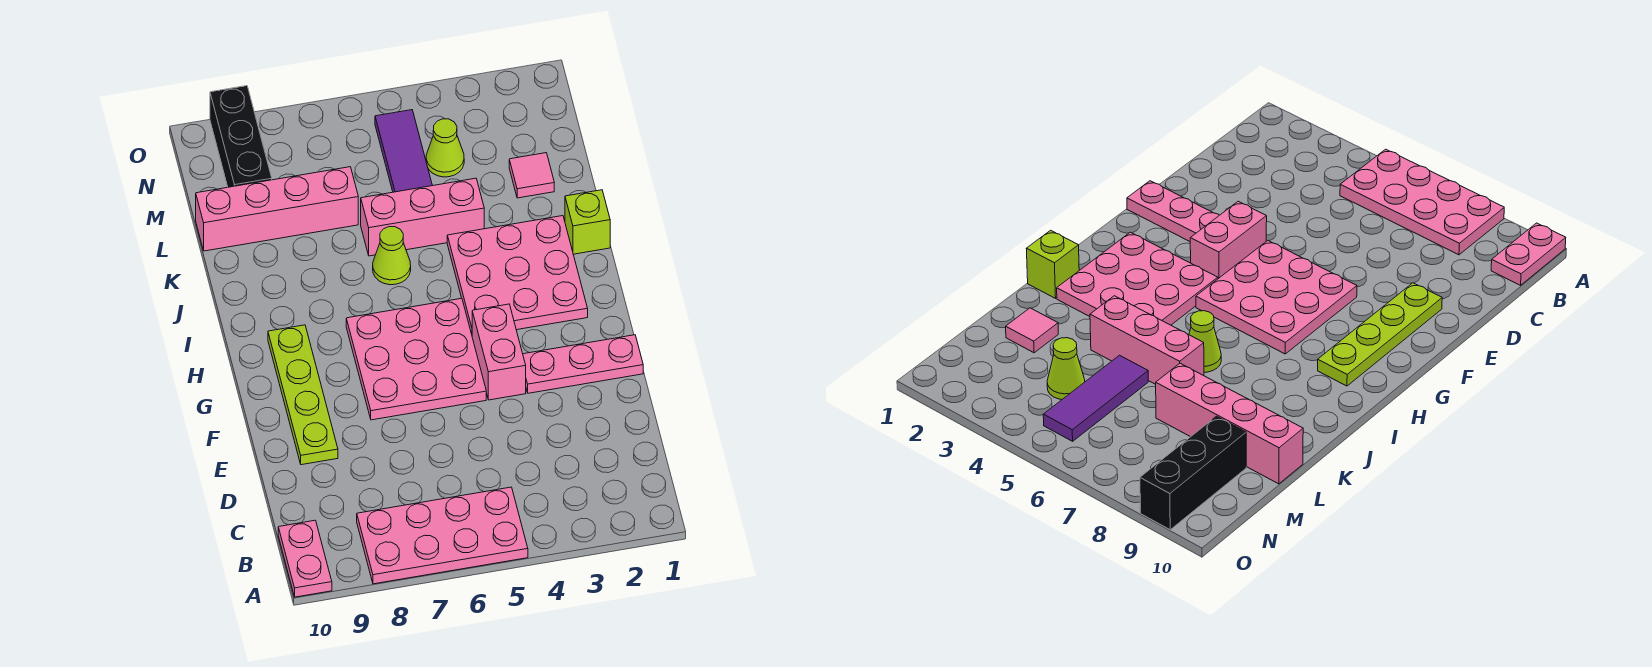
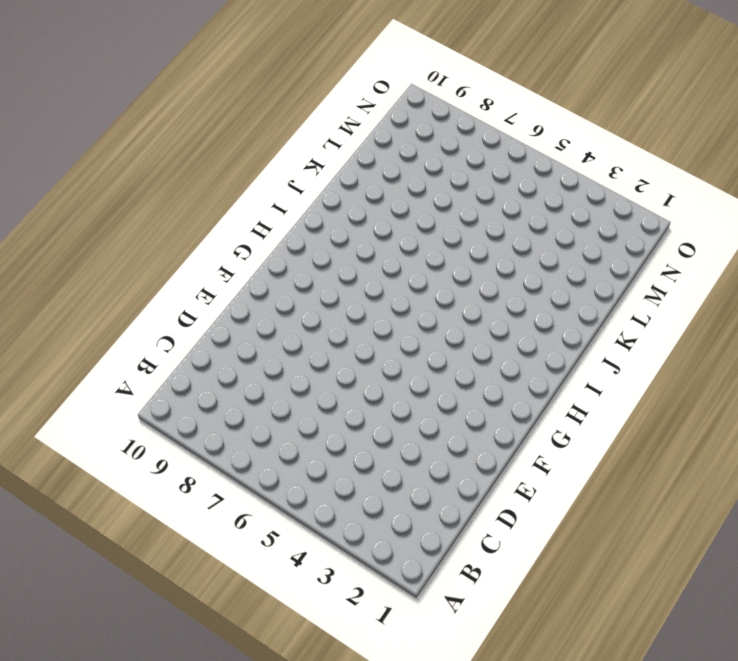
none -> pink 2x4 plate [357,487,528,584]
none -> pink 1x2 plate [278,520,332,597]
none -> lime 1x4 plate [268,325,338,465]

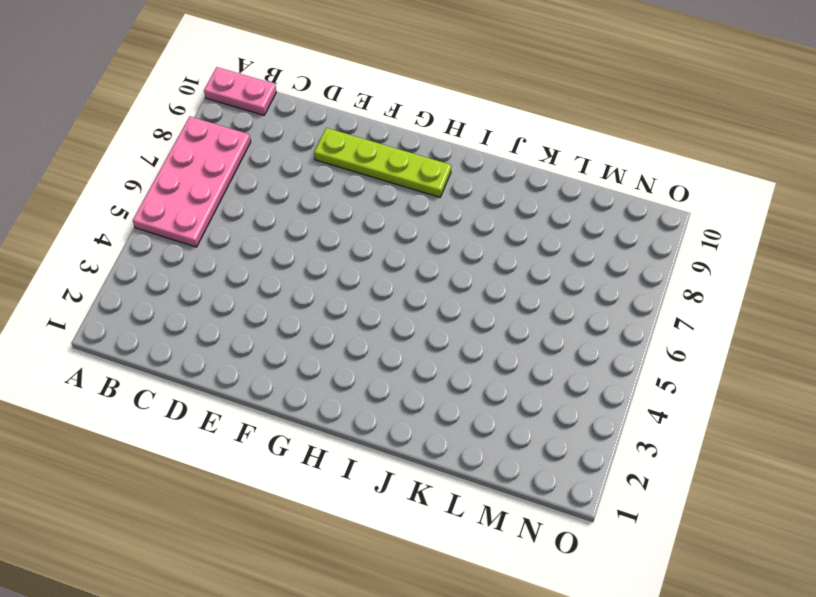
none -> pink 1x3 plate [523,335,643,393]
none -> pink 1x2 brick [472,304,526,400]
none -> pink 3x3 plate [346,298,486,420]

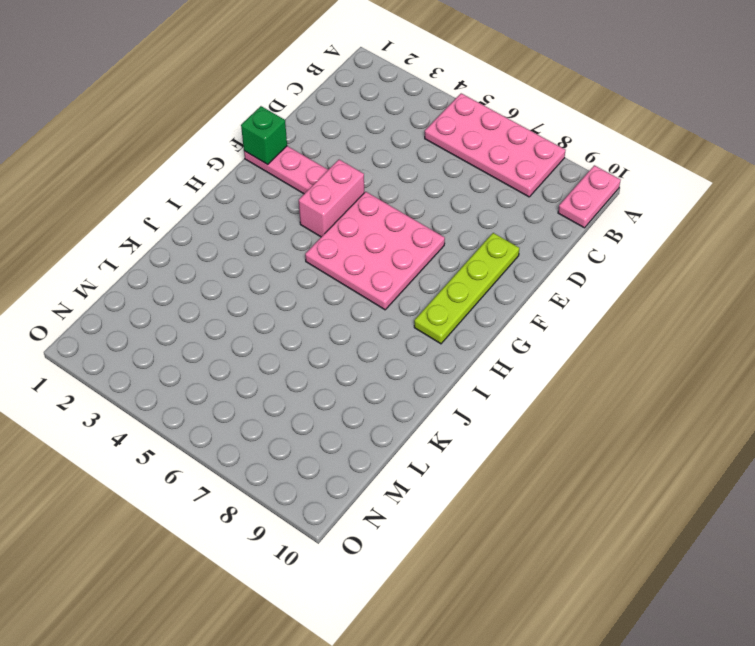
green 1x1 brick [241,106,287,164] -> none
none -> pink 3x3 plate [447,216,588,334]
none -> lime 1x1 brick [565,190,610,254]
none -> lime 1x1 cone [373,227,411,285]

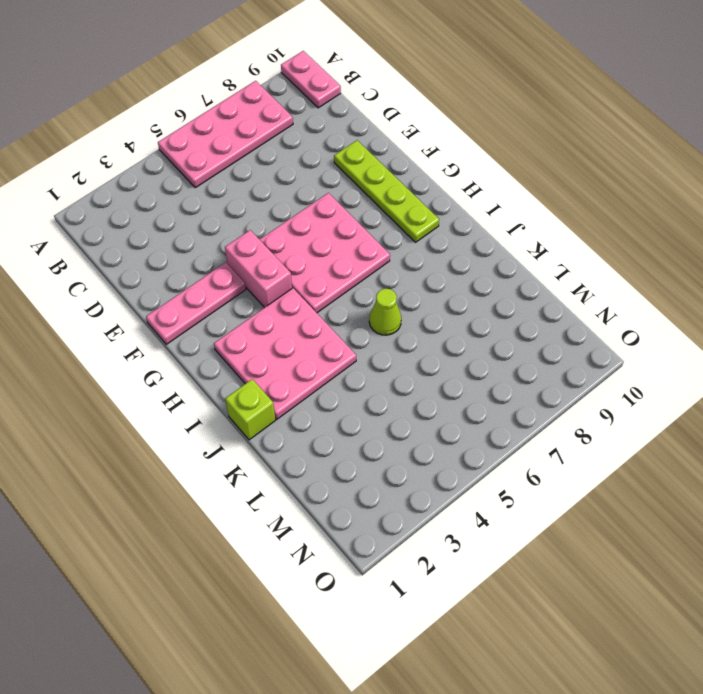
none -> pink 1x3 brick [361,178,484,256]
none -> pink 1x1 tile [509,153,554,198]
none -> purple 1x3 tile [375,110,432,192]

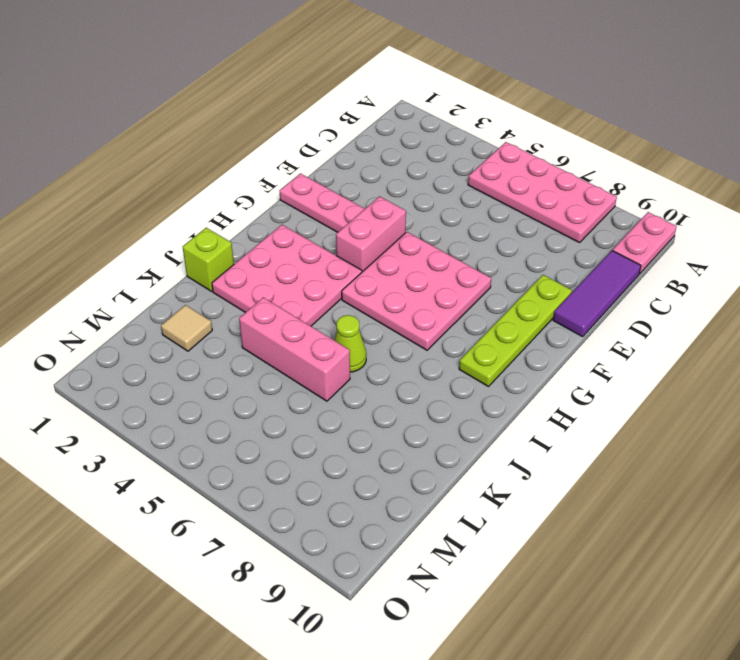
purple 1x3 tile [553,251,641,337] -> purple 1x3 tile moved to [375,110,432,192]
tan 1x1 tile [161,305,212,351] -> pink 1x1 tile [509,153,554,198]
none -> pink 1x4 brick [196,167,358,251]
none -> lime 1x1 cone [426,119,464,177]
none -> black 1x3 brick [210,86,272,187]

